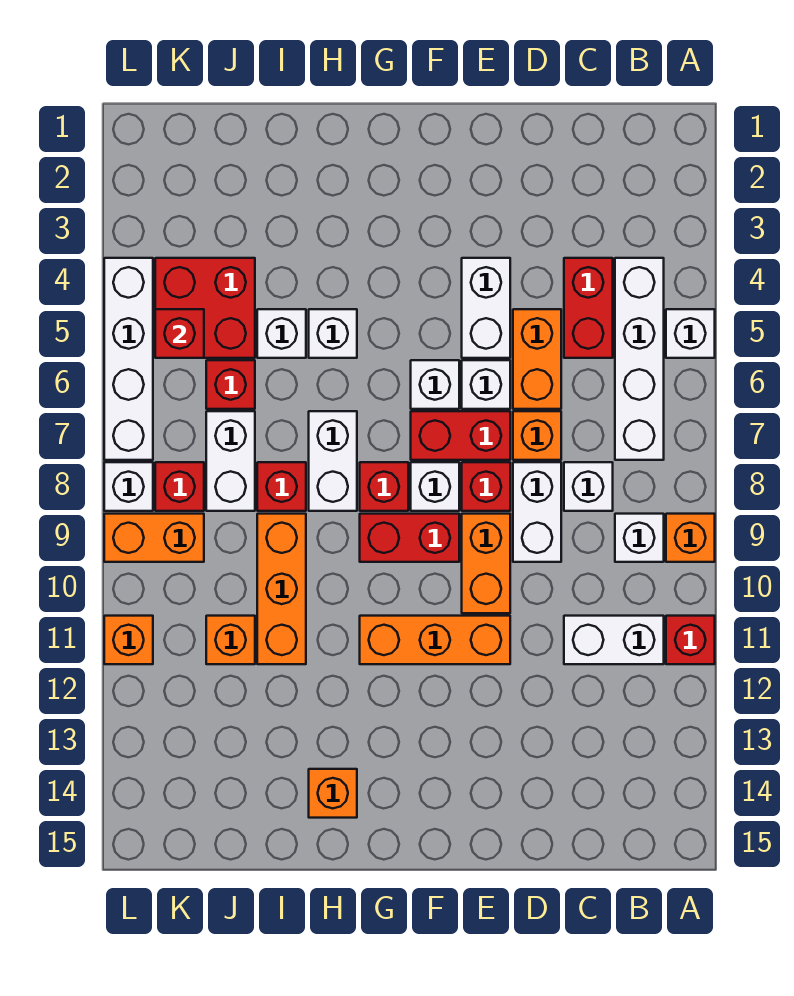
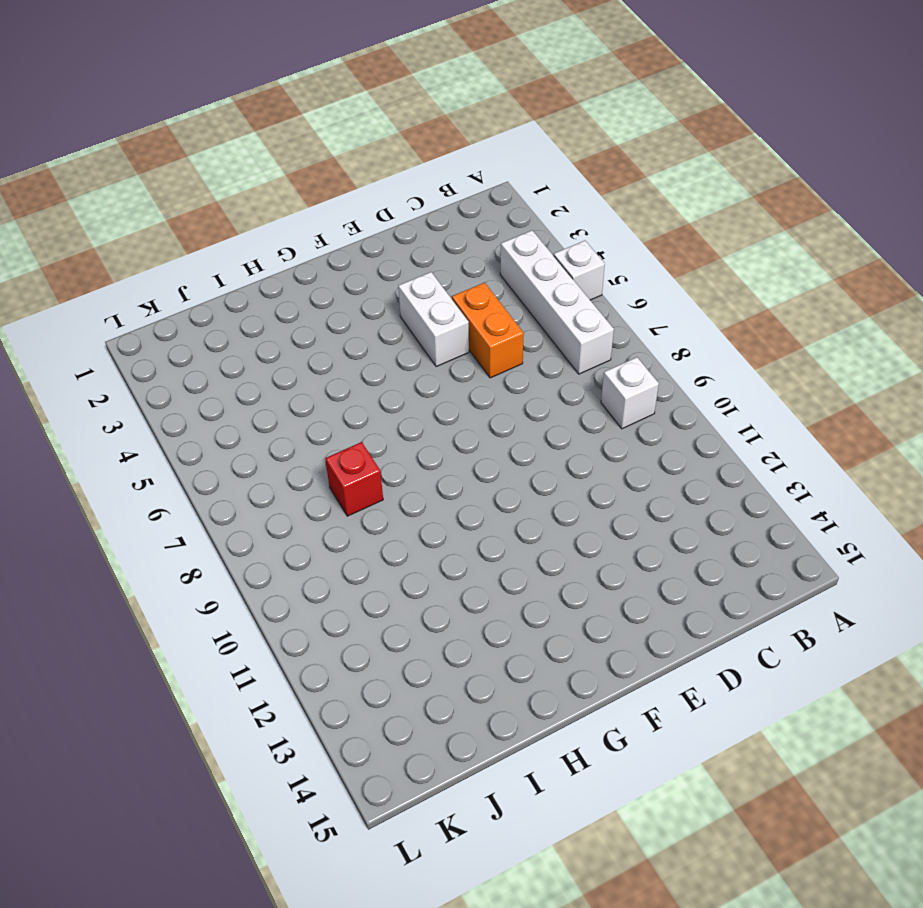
none -> orange 1x1 brick [666,514,715,562]
none -> red 1x1 brick [666,616,715,664]
none -> white 1x2 brick [564,616,664,664]
none -> red 1x2 brick [564,258,613,358]

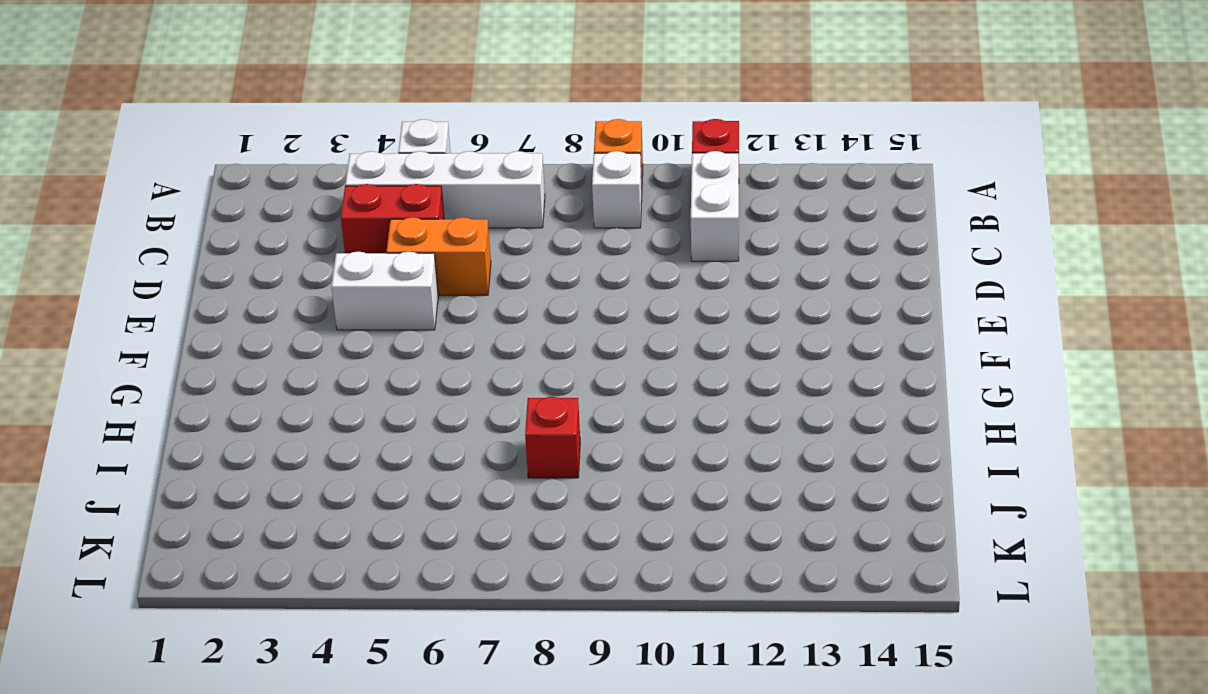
none -> white 1x1 brick [564,462,613,511]
none -> orange 1x1 brick [513,411,561,460]
none -> white 1x2 brick [513,462,561,562]
none -> white 1x1 brick [462,360,510,409]

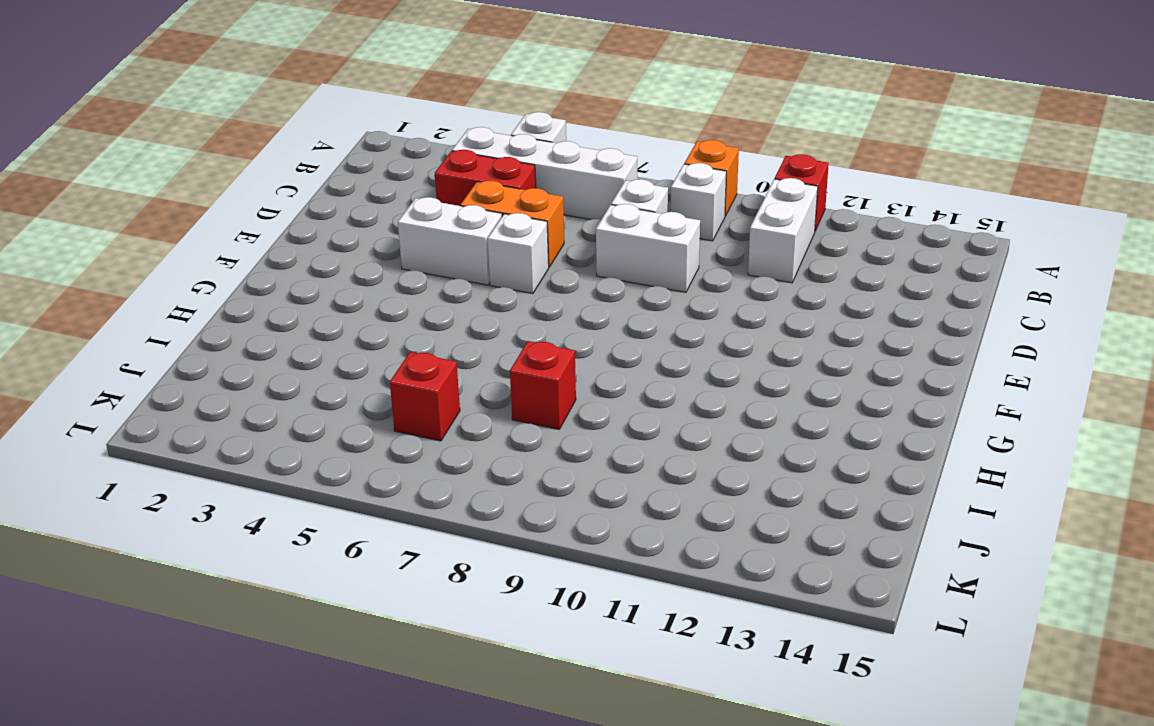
none -> orange 1x1 brick [513,411,561,460]
none -> red 1x2 brick [411,411,510,460]
none -> red 1x1 brick [462,462,510,511]
none -> orange 1x2 brick [462,514,510,613]

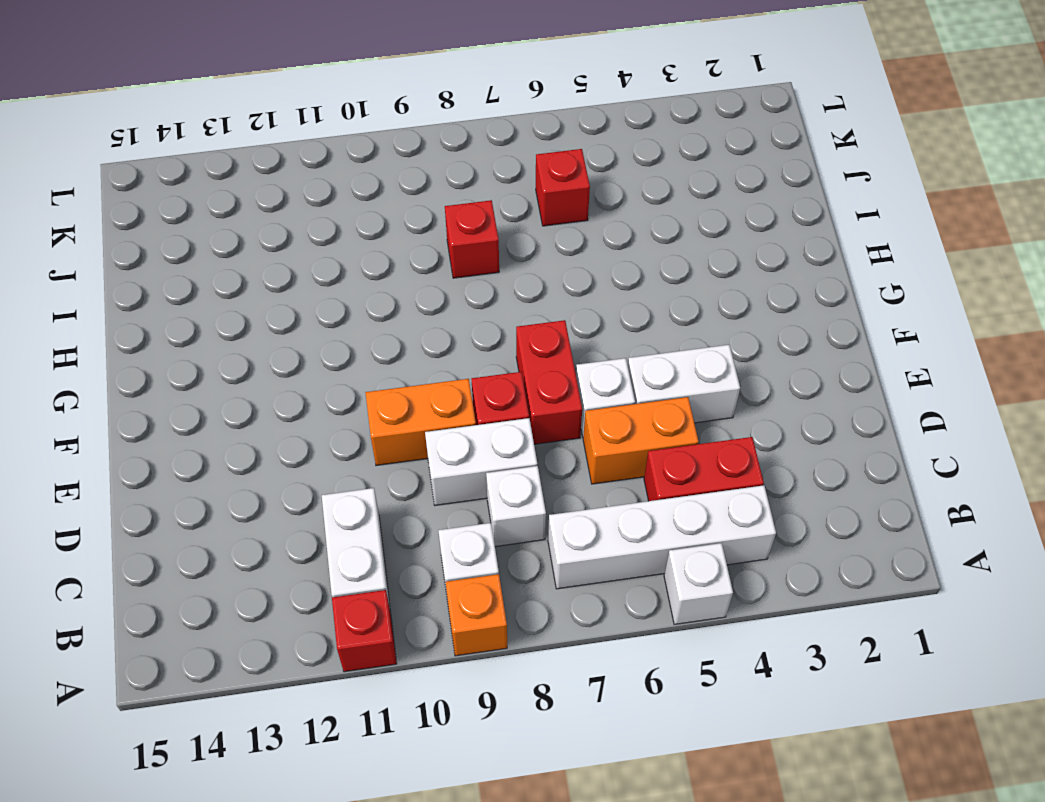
none -> orange 1x1 brick [513,411,561,460]
none -> orange 1x3 brick [360,616,510,664]
none -> white 1x1 brick [411,360,459,409]
none -> white 1x1 brick [411,462,459,511]

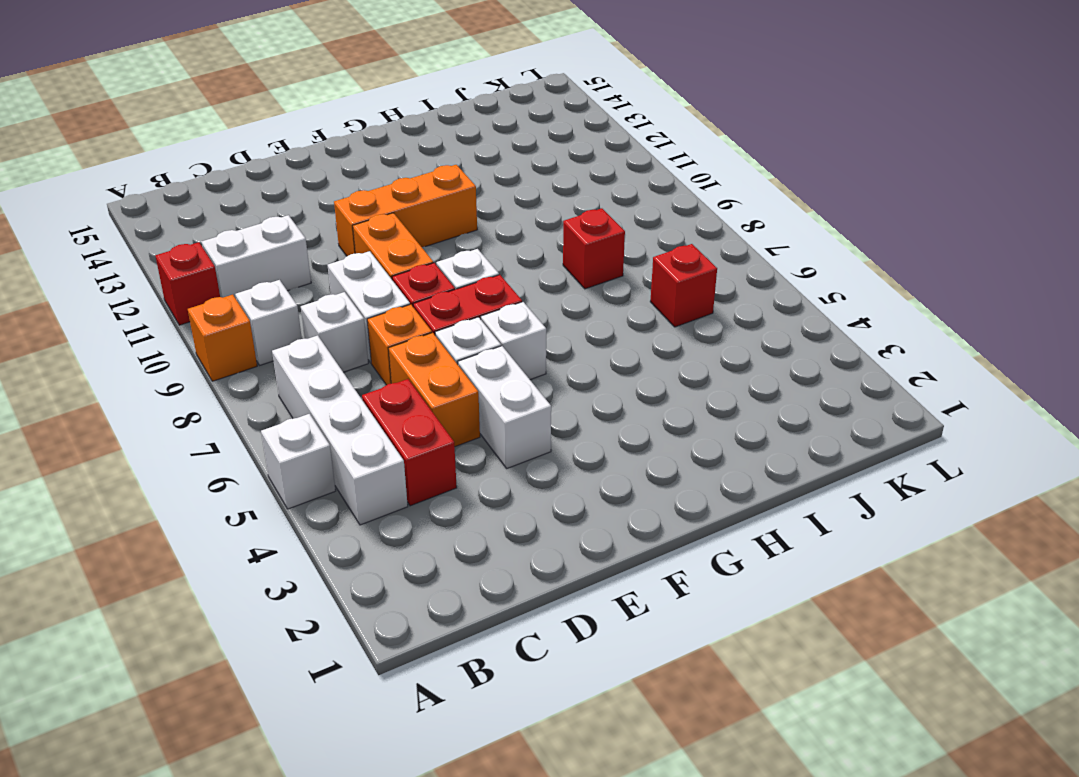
none -> red 1x2 brick [360,514,459,562]
none -> red 1x1 brick [360,462,408,511]
none -> white 1x1 brick [309,309,357,358]
none -> white 1x2 brick [309,411,357,511]

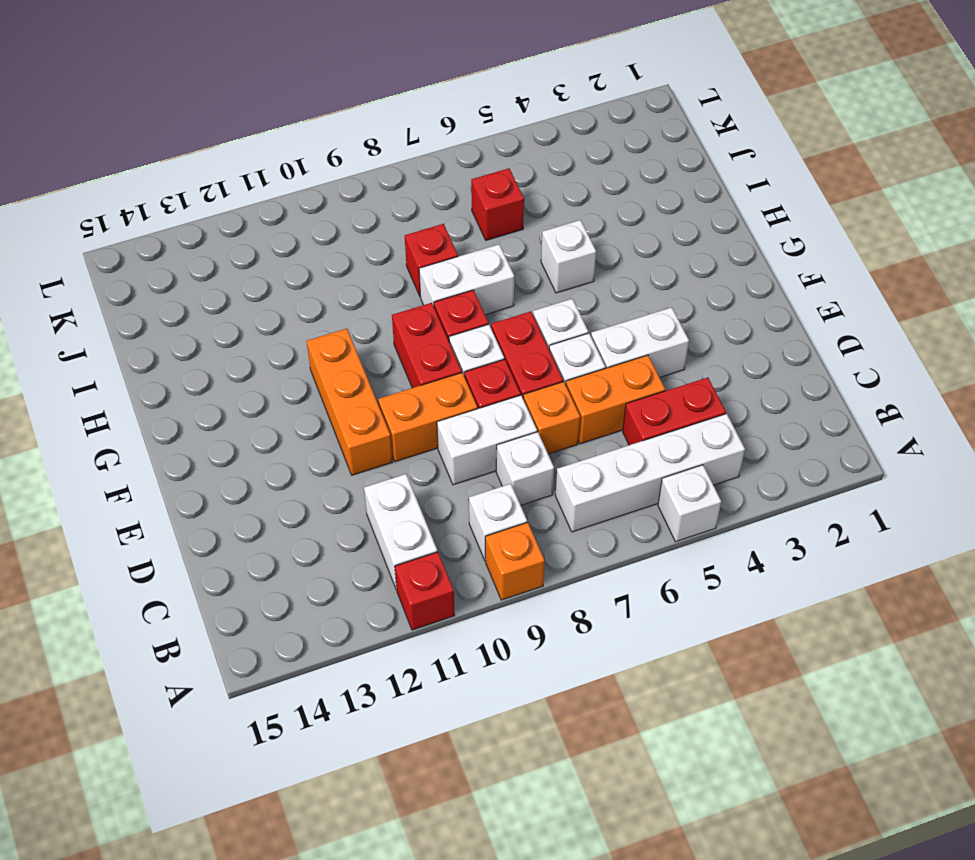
none -> orange 1x1 brick [309,769,357,818]
none -> white 1x1 brick [257,309,306,358]
none -> orange 1x3 brick [257,514,306,664]
none -> red 2x2 brick [155,258,255,358]

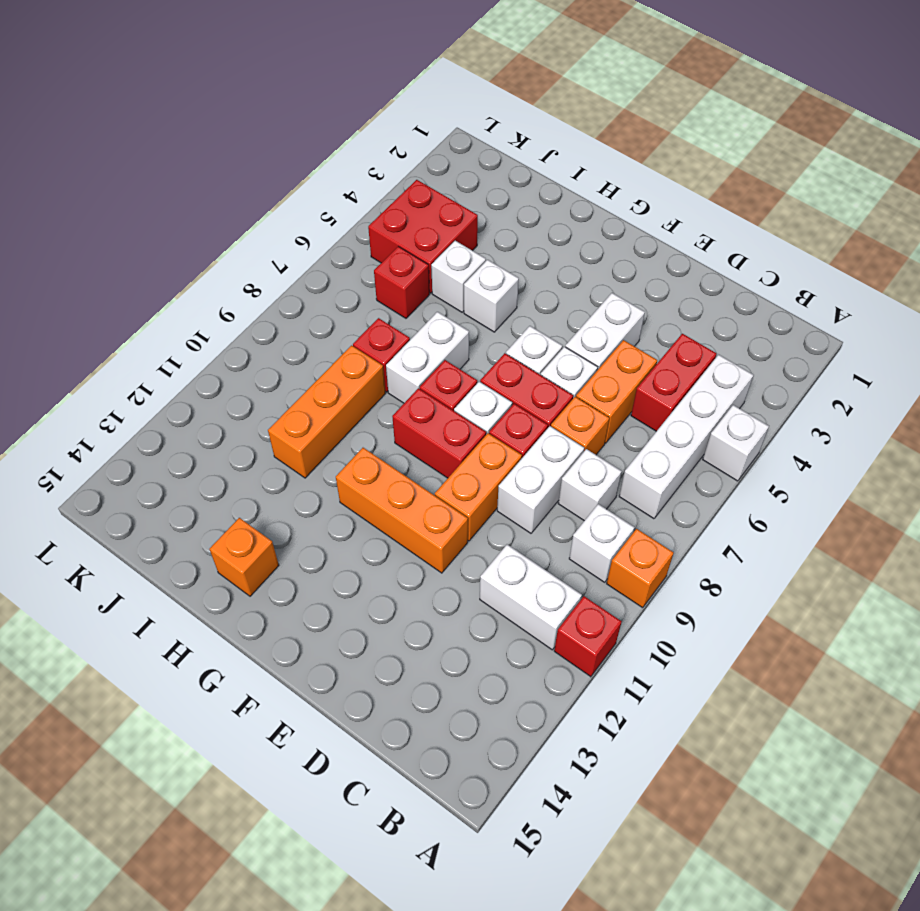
none -> white 1x2 brick [206,411,255,511]
none -> orange 1x1 brick [206,616,255,664]
none -> red 1x1 brick [155,462,204,511]
none -> orange 1x2 brick [104,514,204,562]

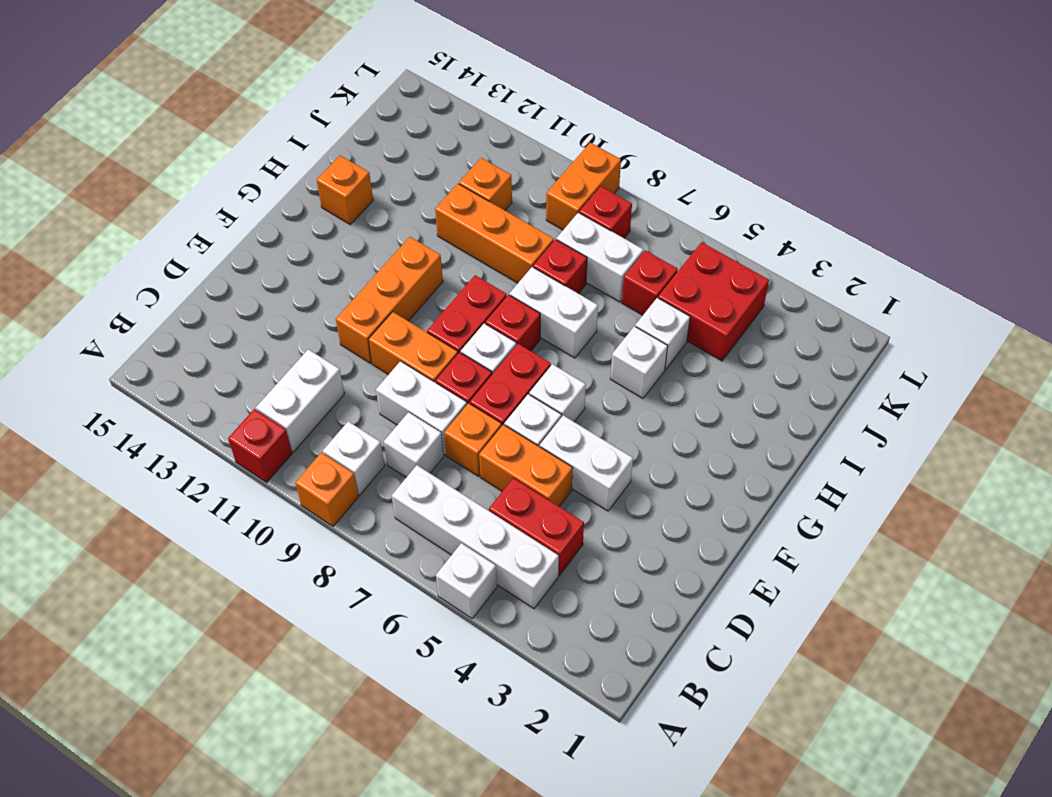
none -> white 1x4 brick [104,258,153,460]
none -> white 1x1 brick [104,462,153,511]
none -> orange 1x1 brick [104,616,153,664]
none -> red 1x1 brick [155,309,204,358]

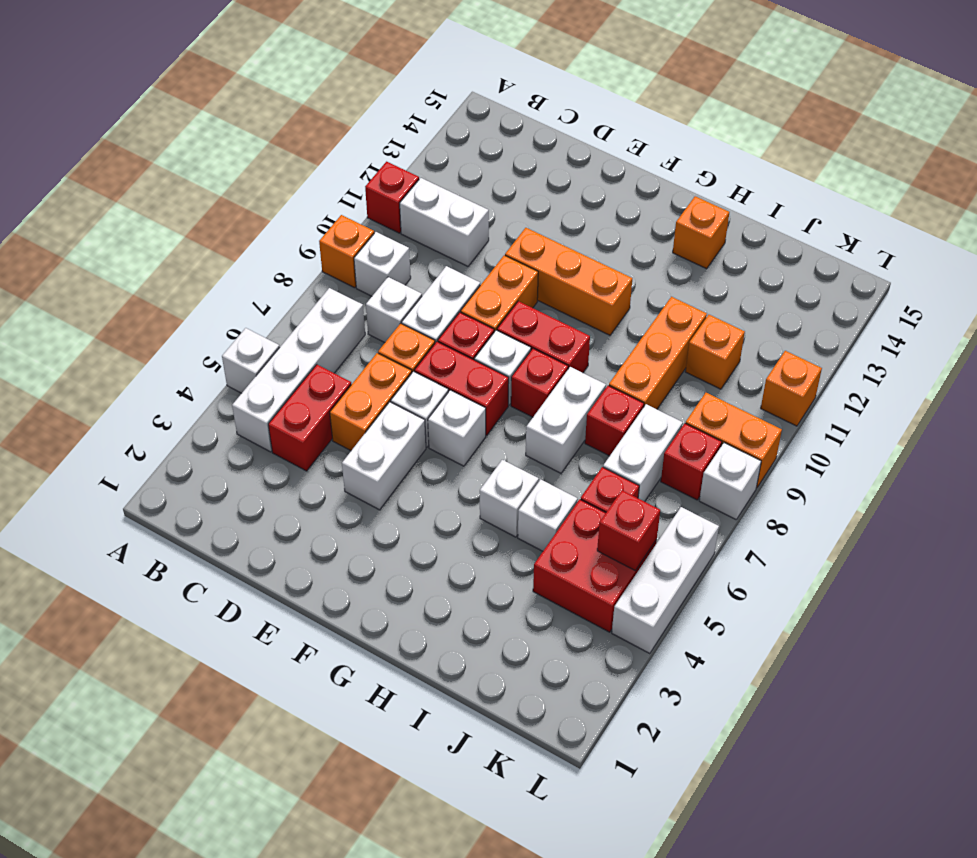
white 1x3 brick [612,507,719,654] -> white 1x4 brick [104,258,153,460]

